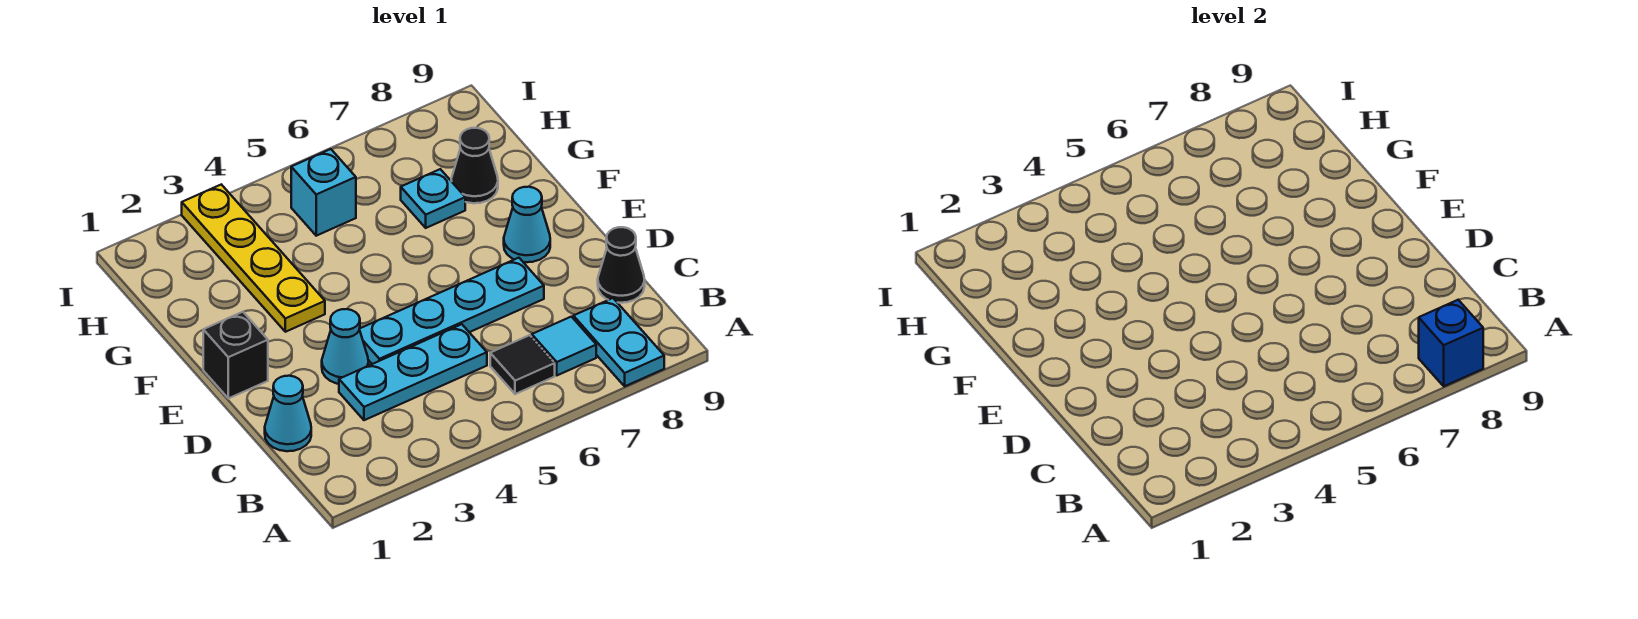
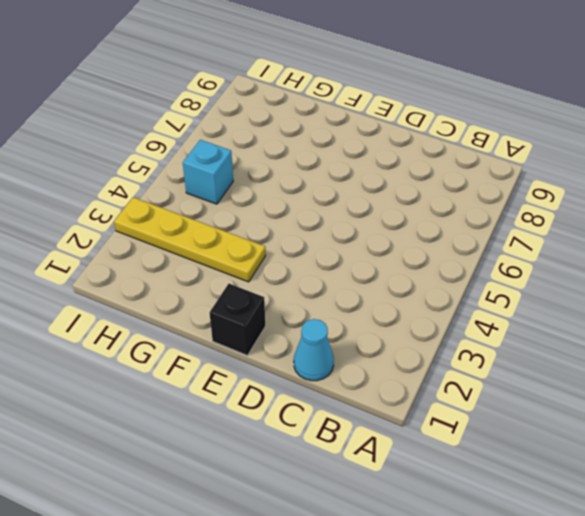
none -> cyan 1x2 plate [573,298,664,386]
none -> black 1x1 tile [490,335,555,394]
none -> cyan 1x1 tile [532,317,596,375]

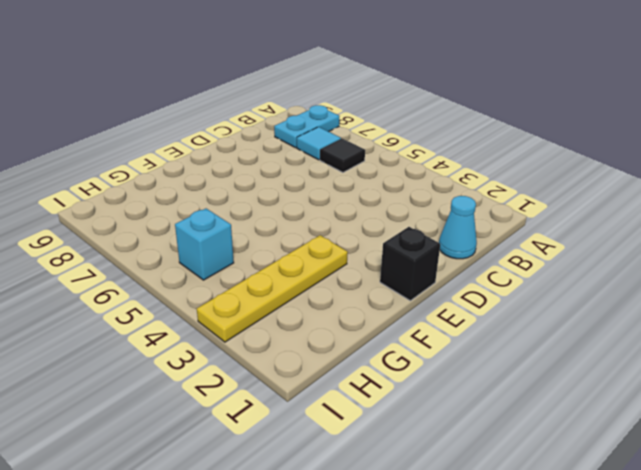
none -> cyan 1x3 plate [339,324,487,420]
none -> black 1x1 cone [598,227,645,303]
none -> cyan 1x1 cone [322,309,369,384]

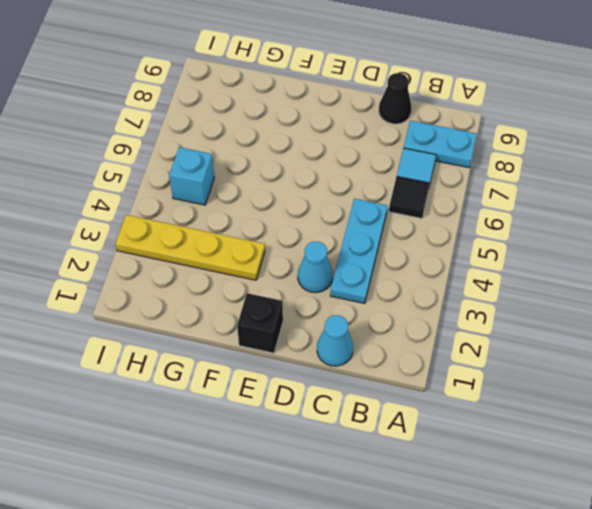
none -> cyan 1x4 plate [359,258,544,364]
none -> cyan 1x1 cone [504,187,550,262]
none -> cyan 1x1 plate [401,169,465,228]

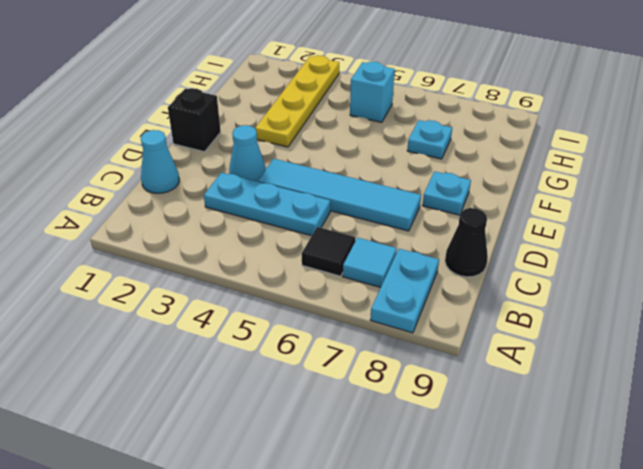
cyan 1x4 tile [258,159,421,231] -> cyan 1x4 plate [359,258,544,364]
cyan 1x1 plate [422,171,471,215] -> cyan 1x1 cone [504,187,550,262]
none -> black 1x1 cone [451,128,498,203]
none -> blue 1x1 brick [1419,300,1483,386]

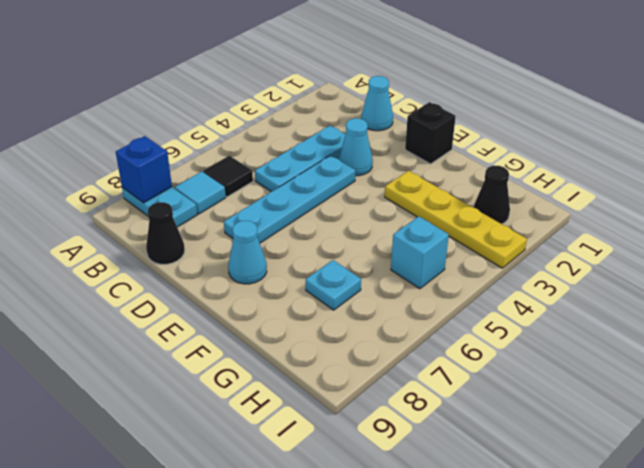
black 1x1 cone [474,166,510,224] -> black 1x1 cone moved to [451,128,498,203]

